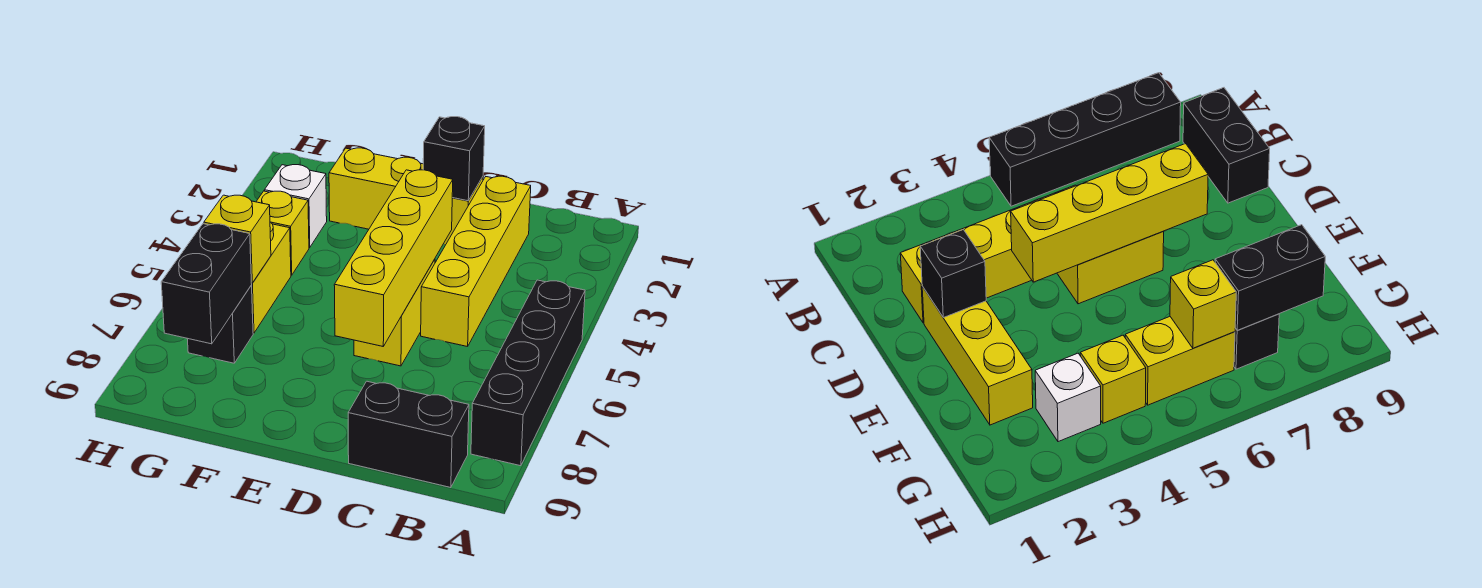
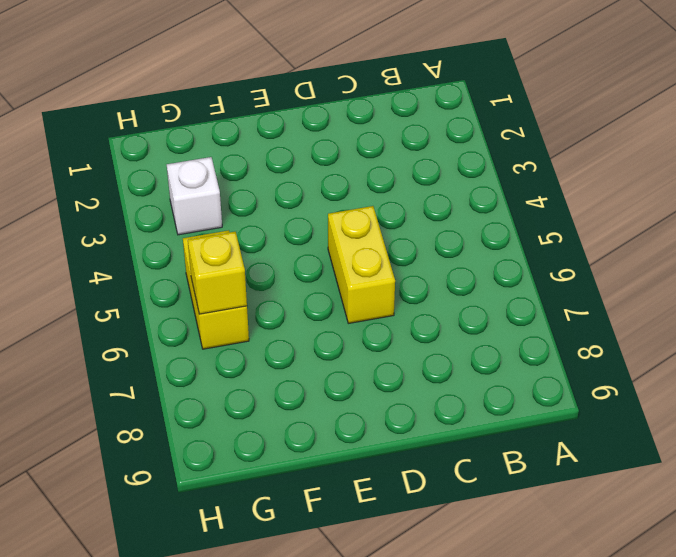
none -> black 1x4 brick [471,280,585,466]
none -> black 1x2 brick [348,381,469,488]
none -> yellow 1x4 brick [421,176,531,347]

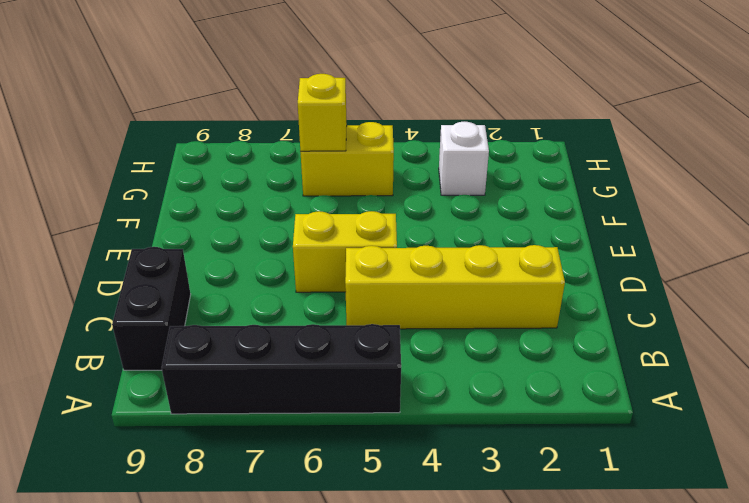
none -> yellow 1x3 brick [329,148,483,245]
none -> yellow 1x1 brick [256,191,309,275]
none -> black 1x1 brick [188,285,253,363]

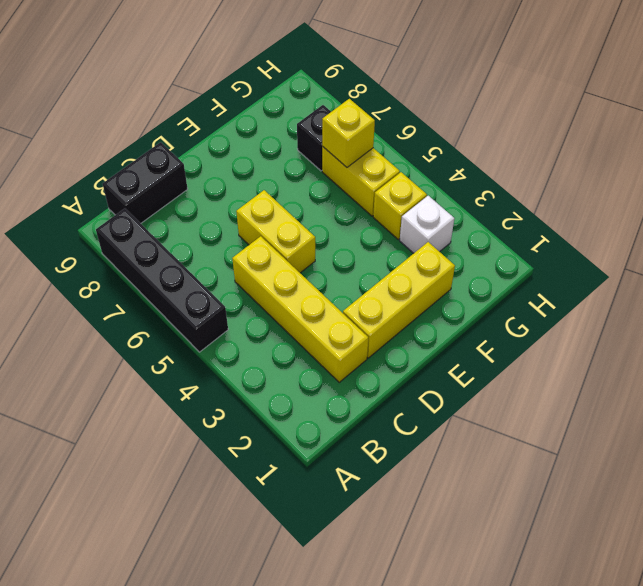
none -> black 1x1 brick [423,117,485,201]
none -> yellow 1x4 brick [334,170,453,346]
none -> black 1x2 brick [161,224,252,344]

